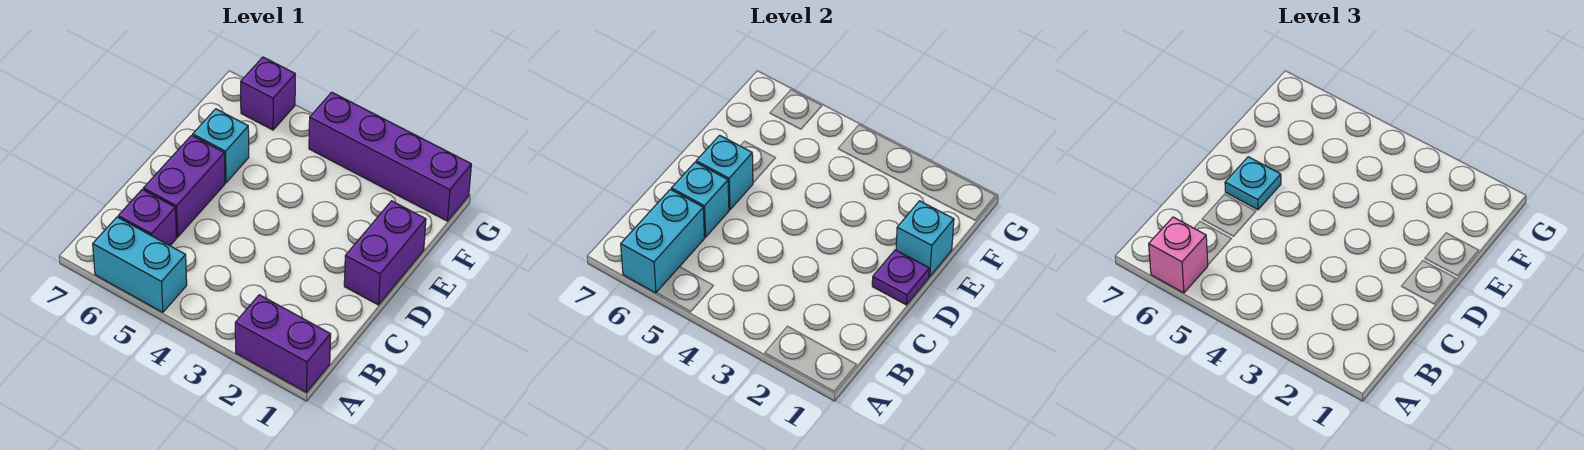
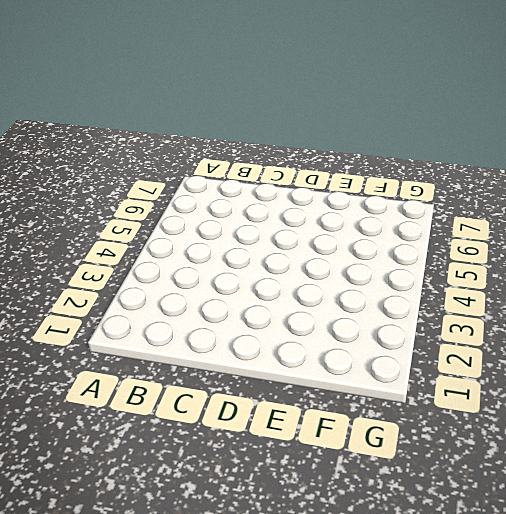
none -> purple 1x2 brick [235,295,331,392]
none -> cyan 1x2 brick [93,217,187,312]
none -> purple 1x1 brick [118,189,177,246]

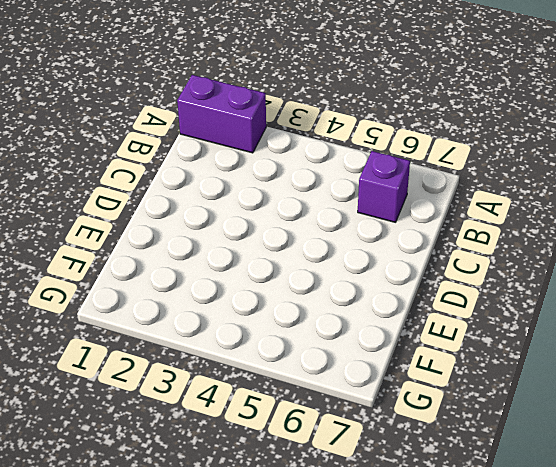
none -> cyan 1x2 brick [93,217,187,312]
none -> purple 1x2 brick [143,135,225,237]
none -> purple 1x2 brick [344,201,426,305]

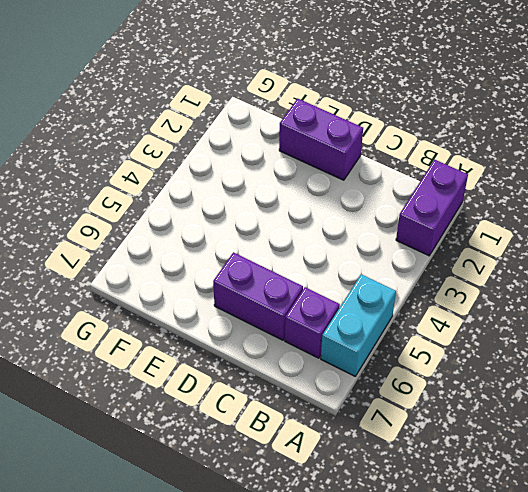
none -> cyan 1x1 brick [193,109,249,183]
none -> purple 1x4 brick [309,92,471,221]
none -> purple 1x1 brick [241,57,295,130]

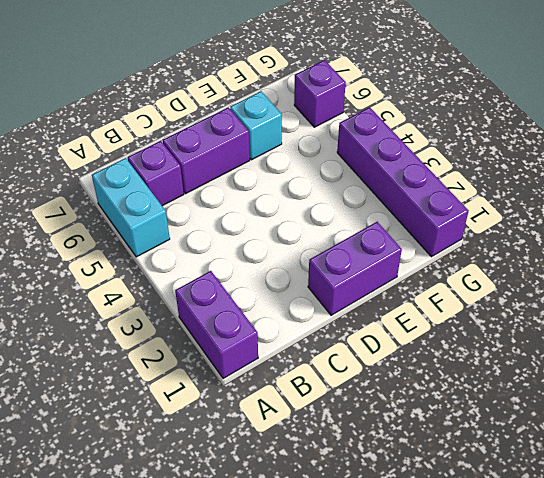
none -> cyan 1x2 brick [621,189,705,293]
none -> cyan 1x1 brick [671,162,729,237]
none -> purple 1x1 plate [872,250,929,305]

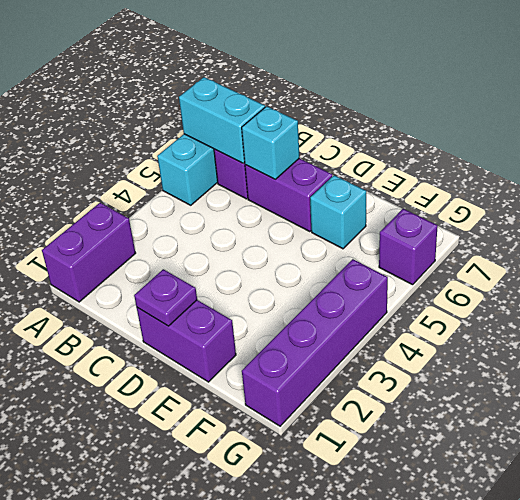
none -> cyan 1x1 brick [696,135,753,210]
none -> cyan 1x1 brick [896,201,954,277]
none -> pink 1x1 brick [1149,217,1208,293]

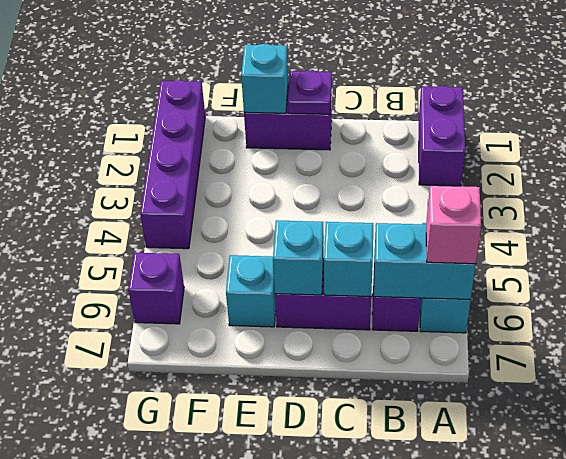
none -> cyan 1x1 plate [1225,157,1281,210]

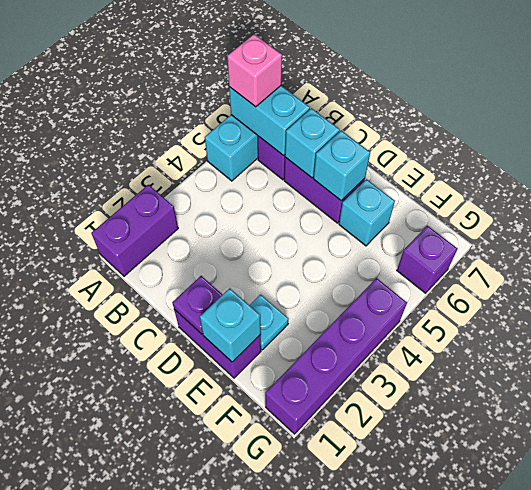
cyan 1x1 plate [250,294,288,350] -> cyan 1x1 plate moved to [1225,157,1281,210]

